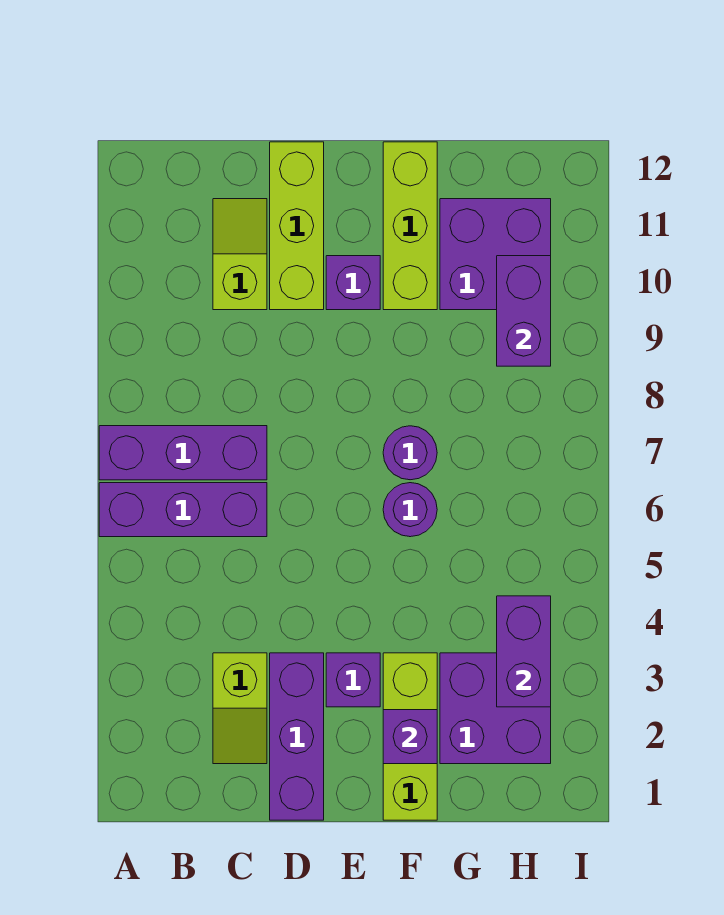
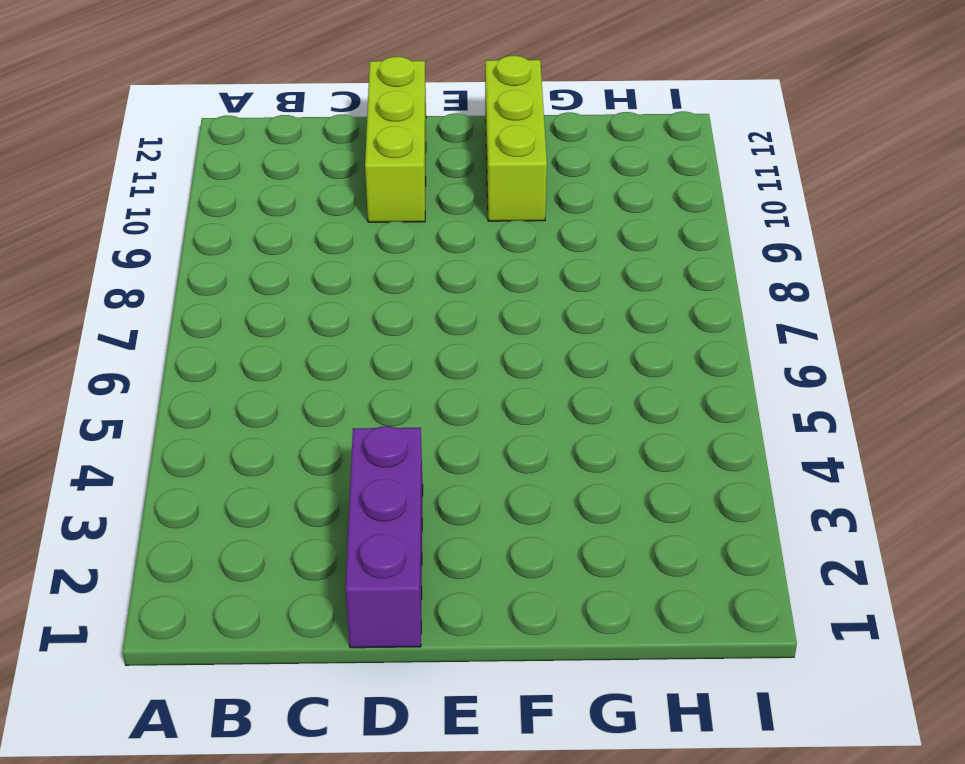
none -> purple 1x3 brick [99,483,267,537]
none -> purple 1x3 brick [99,426,267,480]
none -> lime 1x2 slope [213,653,267,764]

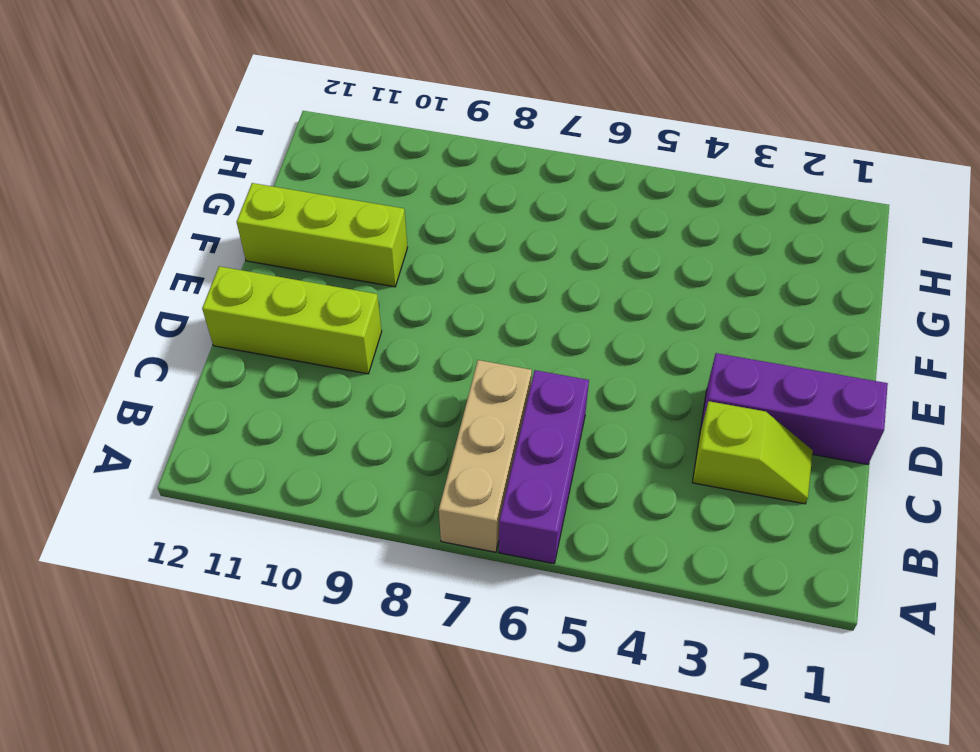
tan 1x3 brick [439,360,532,552] -> purple 1x3 brick [99,426,267,480]
none -> lime 1x2 slope [213,199,267,310]
none -> purple 1x1 brick [326,653,380,707]
none -> purple 1x1 brick [326,256,380,310]

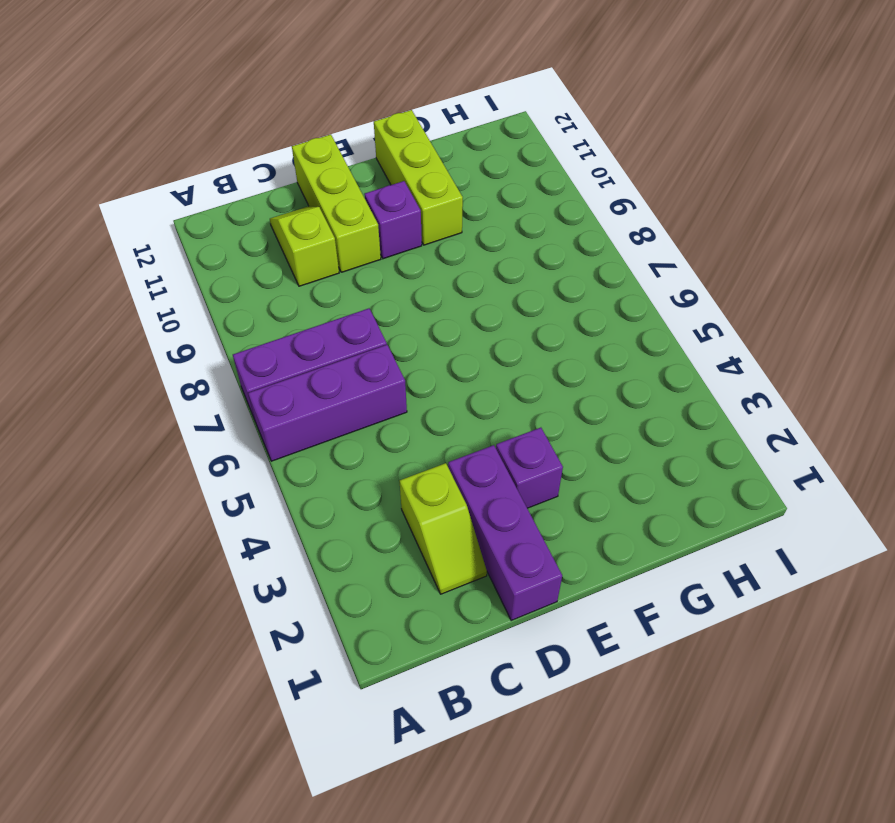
none -> lime 1x3 brick [383,653,437,820]
none -> purple 1x1 round brick [383,483,437,537]
none -> purple 1x1 round brick [383,426,437,480]

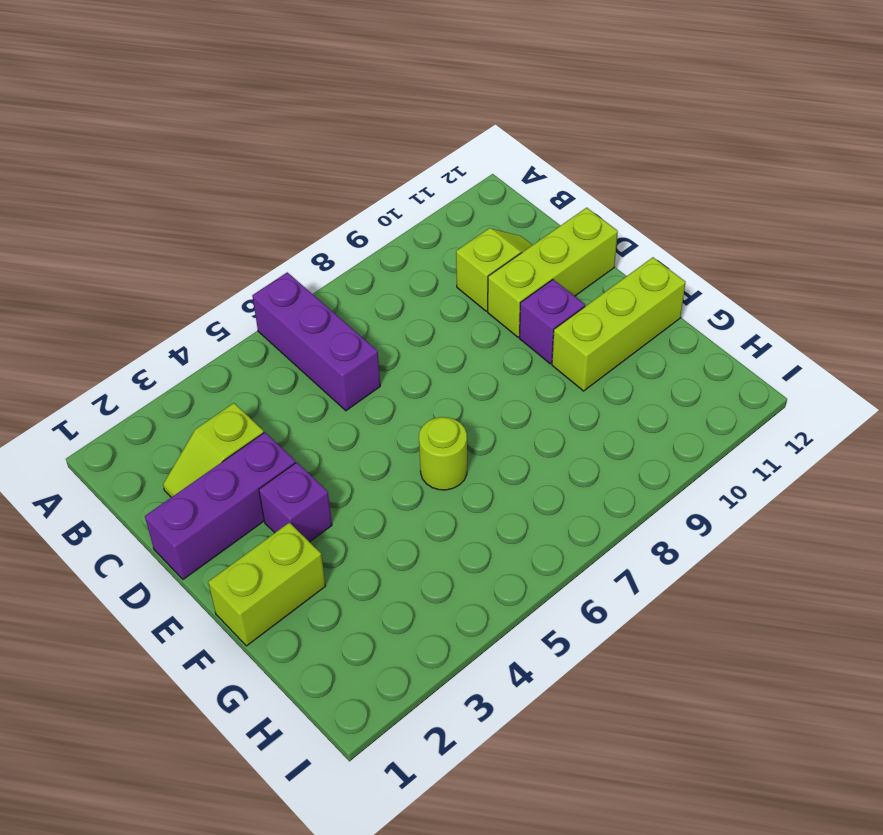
lime 1x2 brick [208,523,325,646] -> lime 1x3 brick [383,653,437,820]
lime 1x1 round brick [419,417,467,490] -> purple 1x1 round brick [383,483,437,537]
none -> purple 1x3 brick [99,426,267,480]
none -> purple 1x1 round brick [383,426,437,480]
none -> purple 2x2 brick [440,653,551,764]

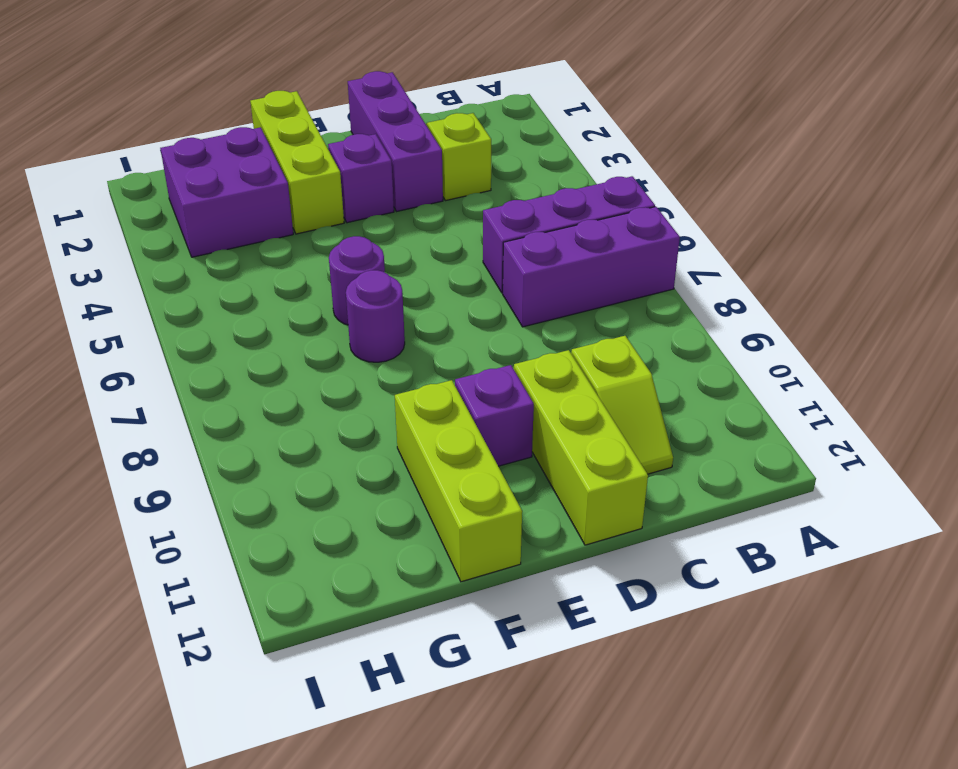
none -> purple 2x2 brick [440,199,551,310]
none -> purple 1x1 brick [383,710,437,764]
none -> purple 1x2 brick [497,596,551,707]

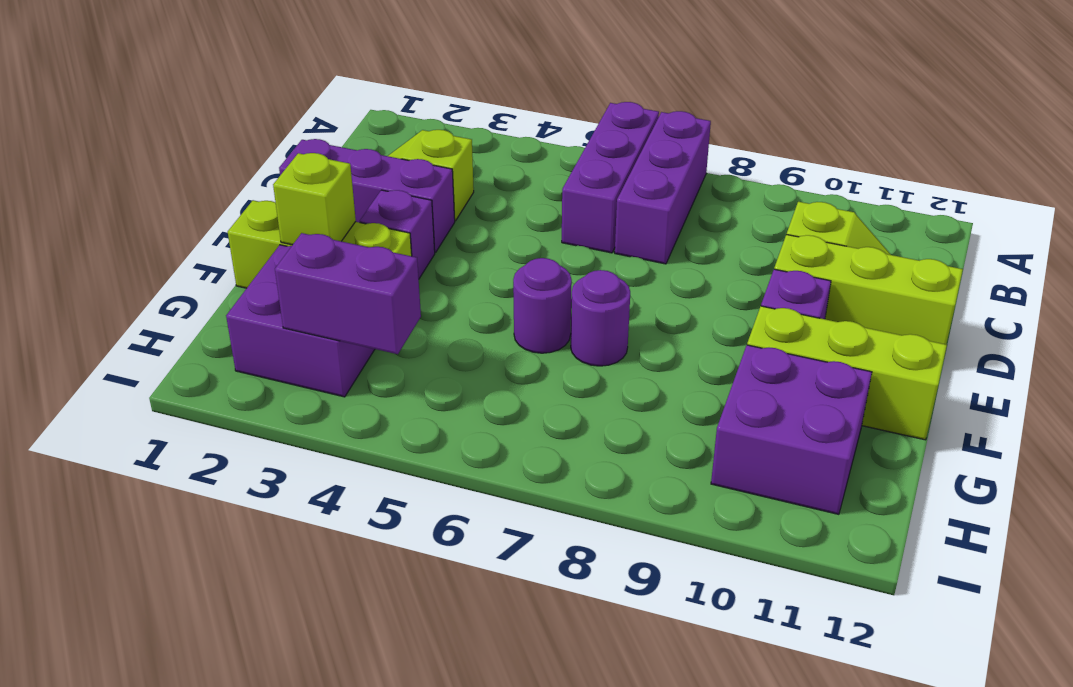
lime 1x1 brick [273,153,356,245] -> purple 1x1 brick [383,710,437,764]
none -> purple 1x2 brick [497,256,551,366]

